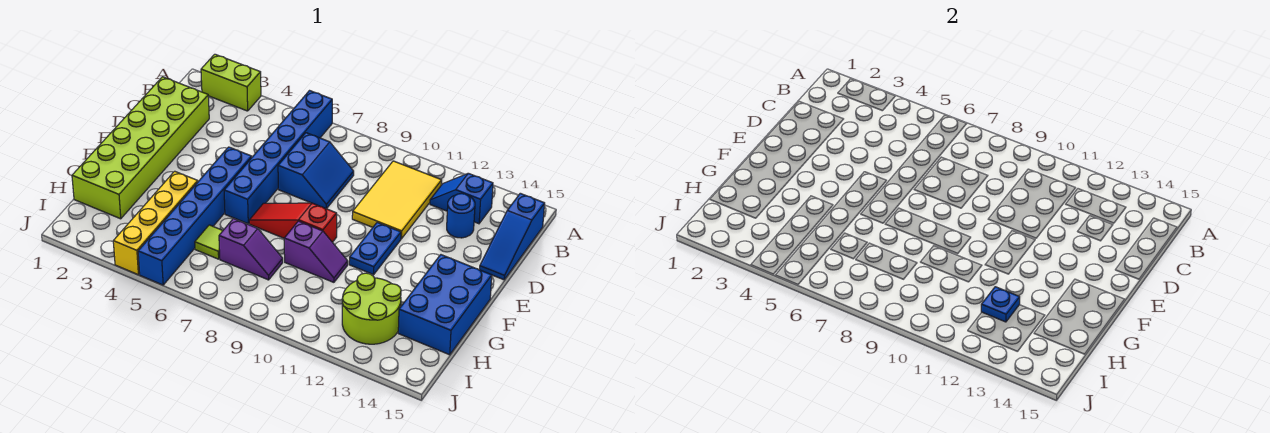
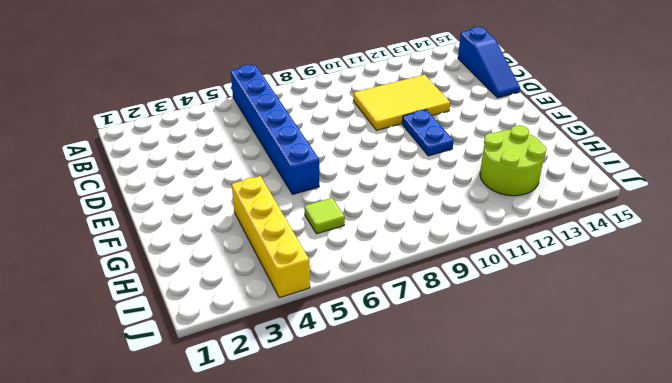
yellow 2x3 tile [353,75,450,130] -> yellow 2x3 tile turned to [352,161,442,239]
none -> lime 1x2 brick [201,54,261,111]
none -> blue 1x2 slope [430,173,493,224]
none -> lime 2x6 brick [72,77,209,219]

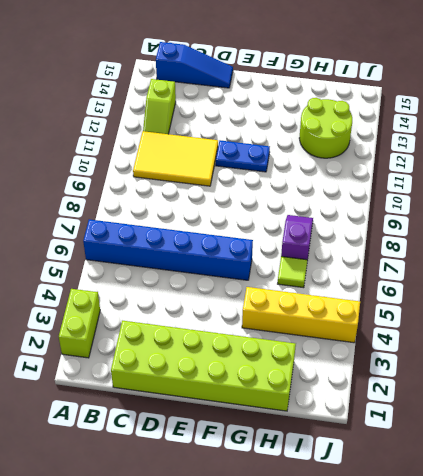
lime 1x2 slope [143,79,176,134] -> blue 1x2 slope [430,173,493,224]
none -> blue 2x2 slope [278,133,354,209]
none -> blue 1x1 round brick [447,193,475,238]
none -> blue 1x6 brick [138,147,252,285]

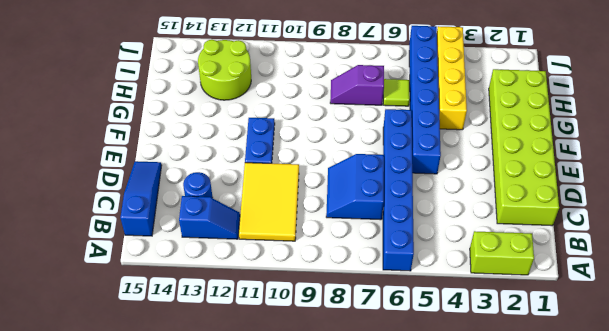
none -> red 1x3 slope [249,203,337,242]
none -> blue 2x3 brick [398,255,492,355]
none -> purple 1x2 slope [284,221,348,282]

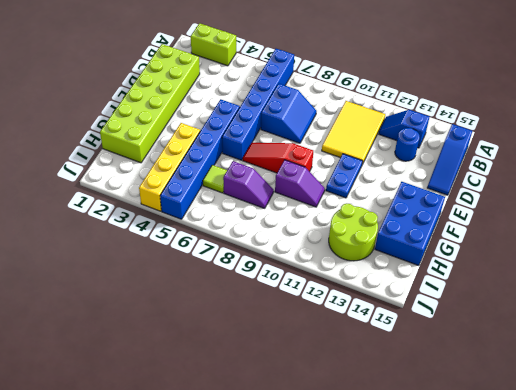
none -> blue 1x1 plate [981,287,1020,322]

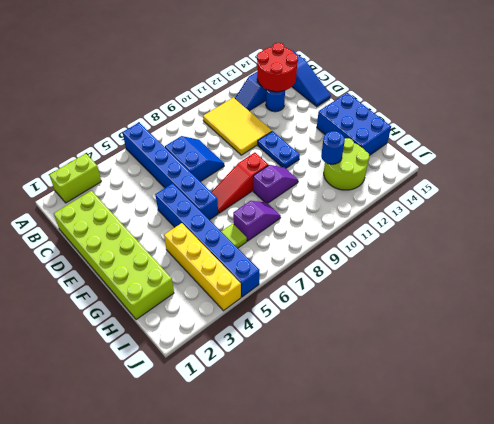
red 2x2 round brick [257,43,298,92] -> none
blue 1x1 round brick [321,131,345,164] -> blue 1x1 plate [981,287,1020,322]

